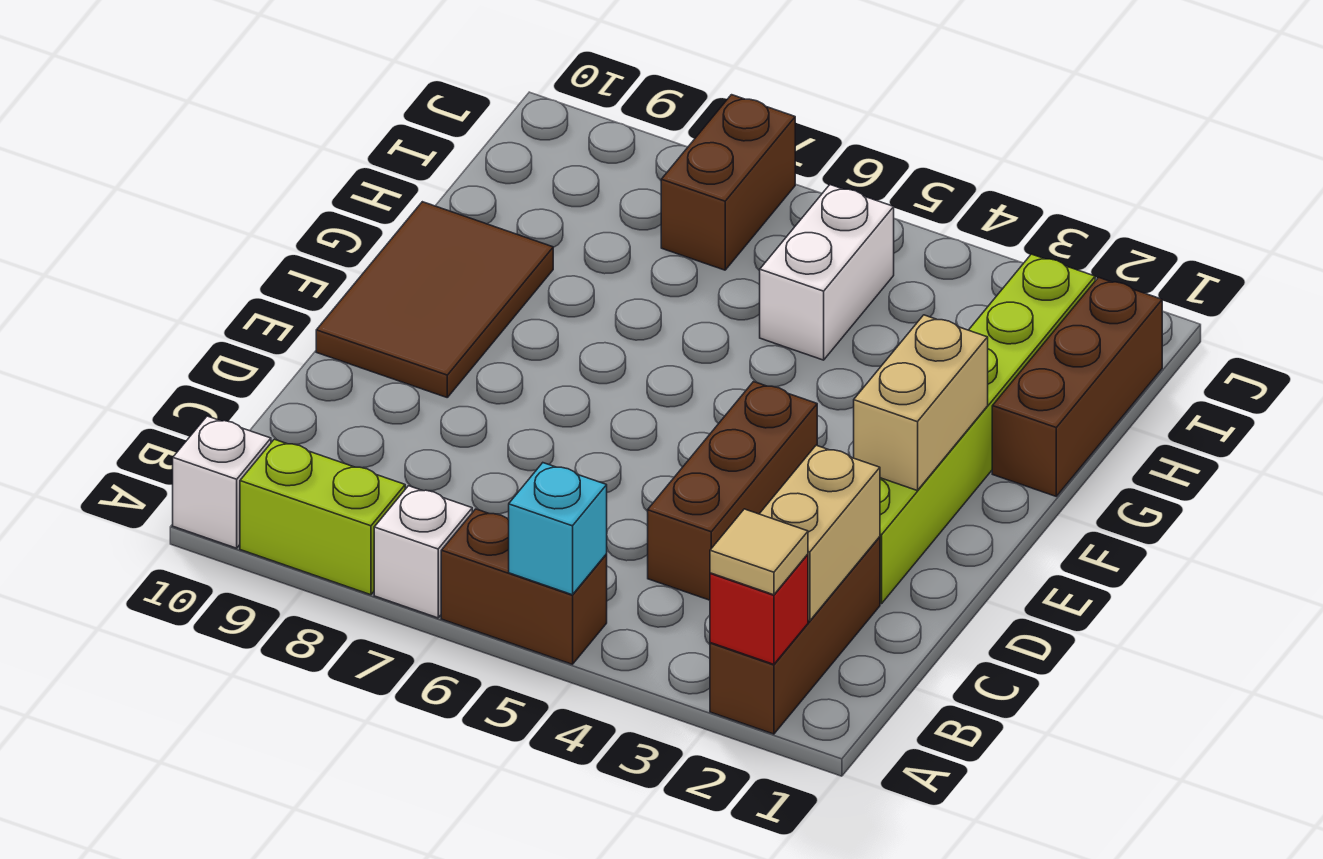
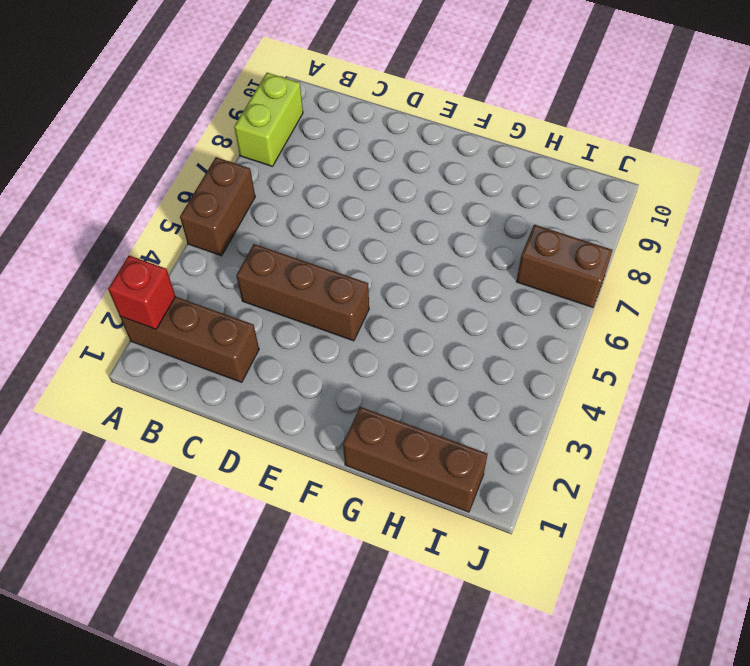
none -> white 1x1 brick [374,486,472,618]
none -> white 1x1 brick [173,416,271,548]
none -> lime 1x6 brick [880,254,1095,604]

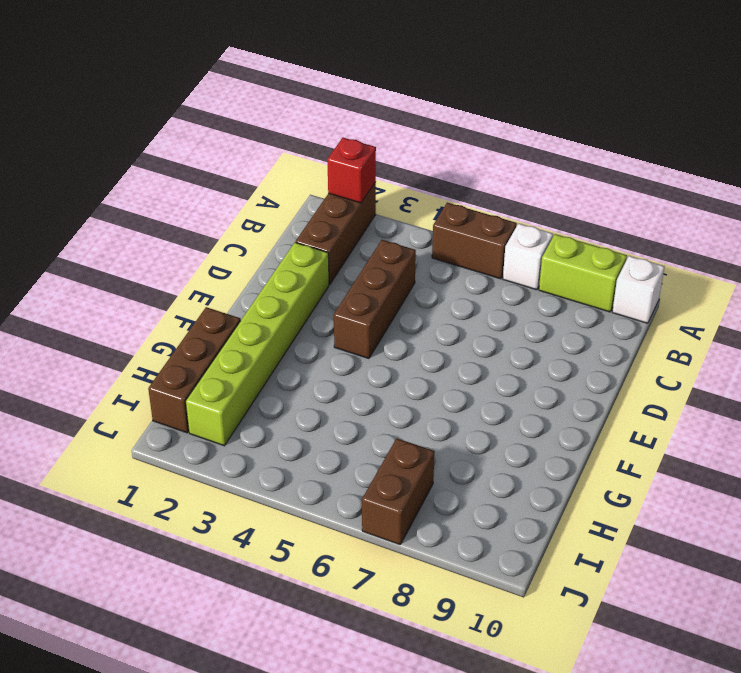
none -> brown 2x3 tile [316,202,553,397]
none -> white 1x2 brick [760,185,894,360]
none -> cyan 1x1 brick [509,463,607,595]

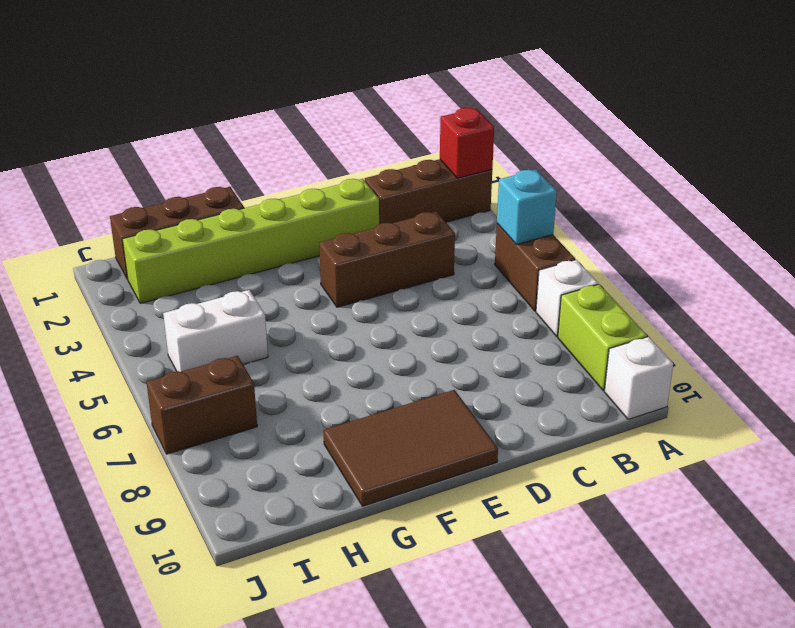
none -> tan 1x2 brick [760,445,880,621]
none -> tan 1x2 brick [854,315,988,491]
none -> tan 1x1 tile [710,509,808,595]

